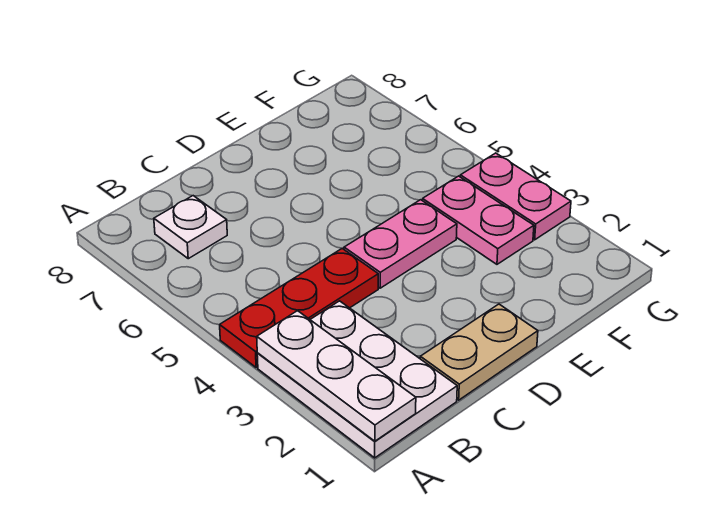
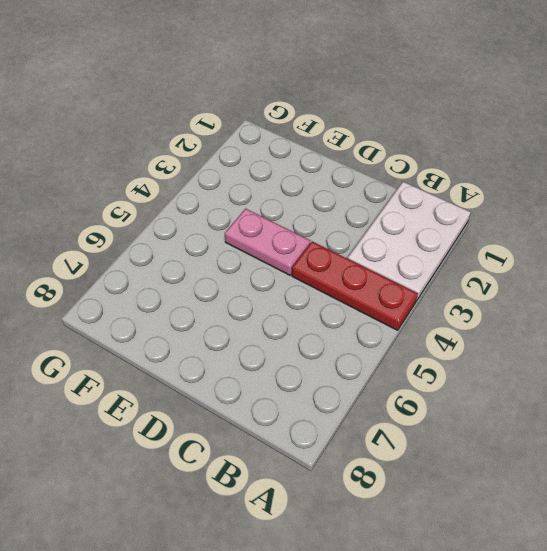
none -> white 1x1 plate [154,196,227,259]
none -> tan 1x2 plate [420,304,538,400]

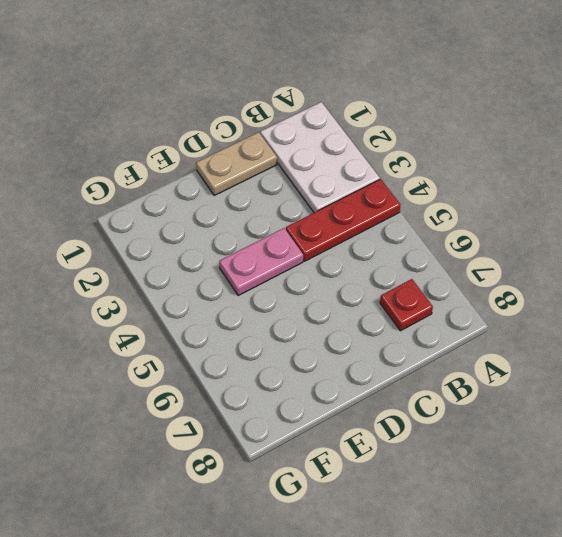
red 1x1 plate [380,279,433,331] -> white 1x1 plate [154,196,227,259]
none -> pink 1x2 plate [423,176,534,264]
none -> pink 1x2 plate [460,153,571,240]

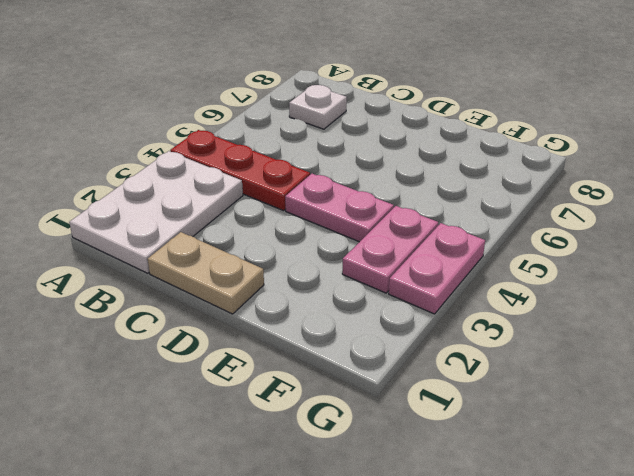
none -> white 1x3 plate [257,311,416,441]

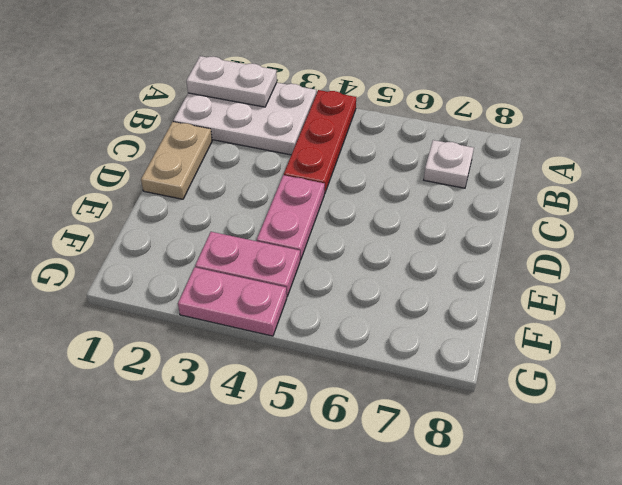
white 1x2 plate [186,56,277,107] -> white 1x3 plate [257,311,416,441]

